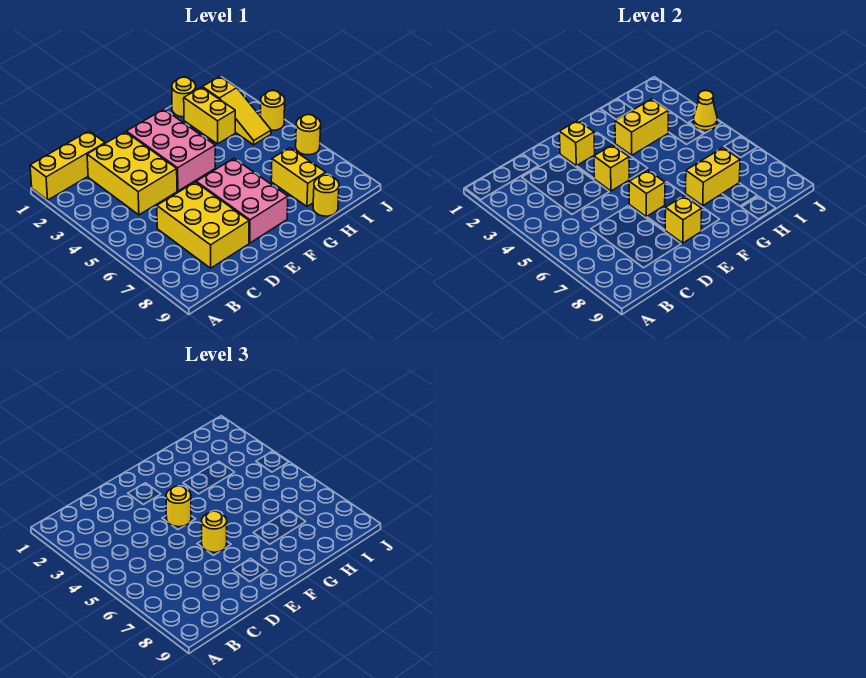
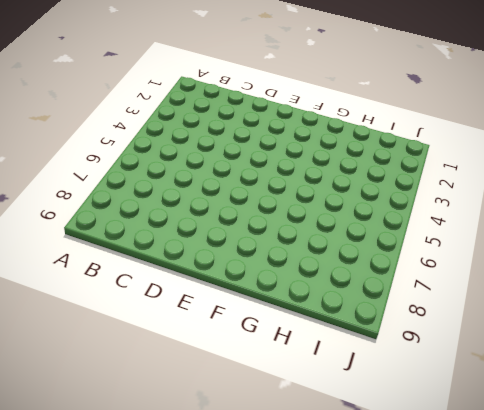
none -> yellow 1x3 brick [30,131,105,200]
none -> yellow 2x3 brick [87,132,177,215]
none -> yellow 2x3 brick [157,182,249,268]

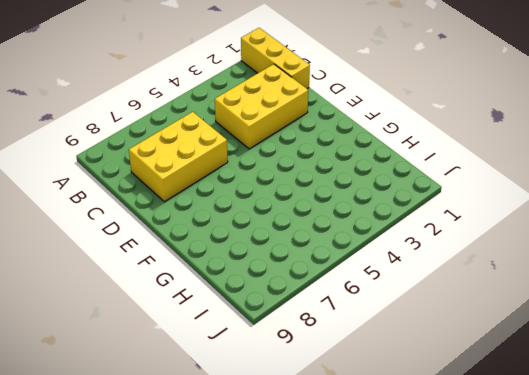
none -> pink 2x3 brick [126,109,215,191]
none -> pink 2x3 brick [196,159,288,243]
none -> yellow 1x1 round brick [172,77,196,117]

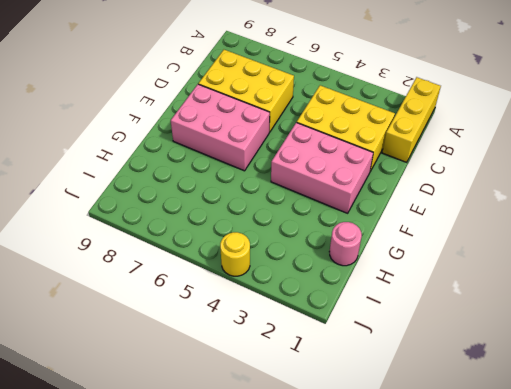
pink 1x1 round brick [329,222,362,266] -> yellow 1x1 round brick [172,77,196,117]
none -> yellow 1x2 brick [184,87,235,144]
none -> yellow 1x2 brick [271,148,326,206]
none -> yellow 1x1 round brick [313,175,339,216]

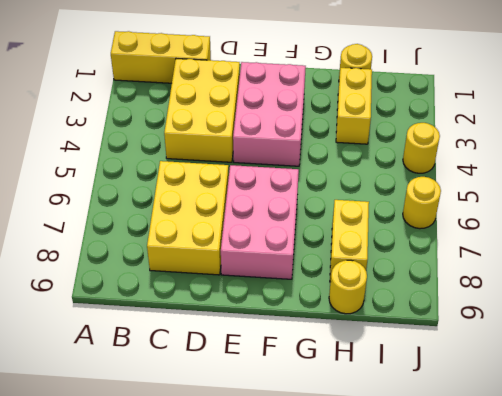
none -> yellow 1x3 slope [202,77,271,145]
none -> yellow 1x1 brick [559,121,595,166]
none -> yellow 1x1 brick [594,145,629,191]

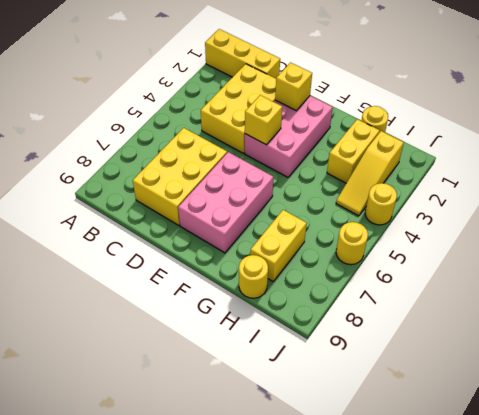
none -> yellow 1x1 brick [629,170,665,217]
none -> yellow 1x1 brick [665,196,702,243]
none -> yellow 1x2 brick [615,99,668,155]

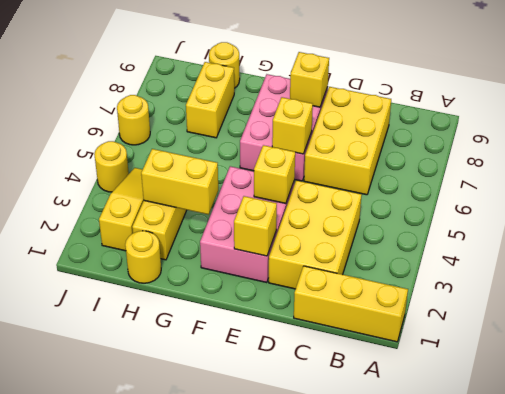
none -> yellow 1x2 brick [686,148,740,206]
none -> yellow 1x1 cone [693,91,717,130]
none -> yellow 1x1 round brick [166,486,191,527]

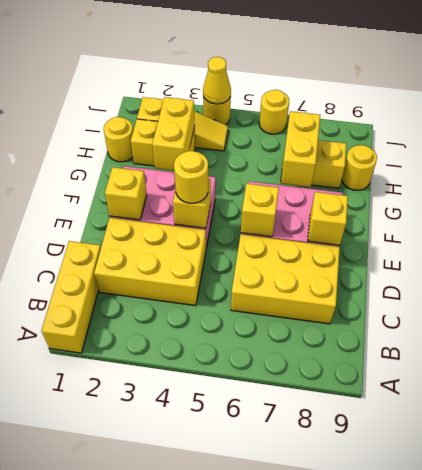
none -> yellow 1x1 round brick [202,511,227,552]

